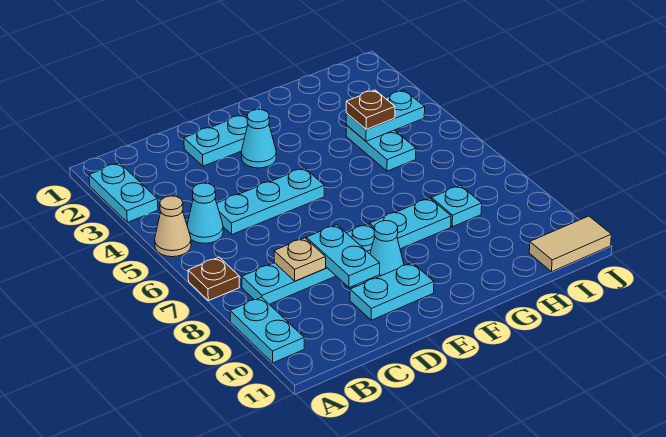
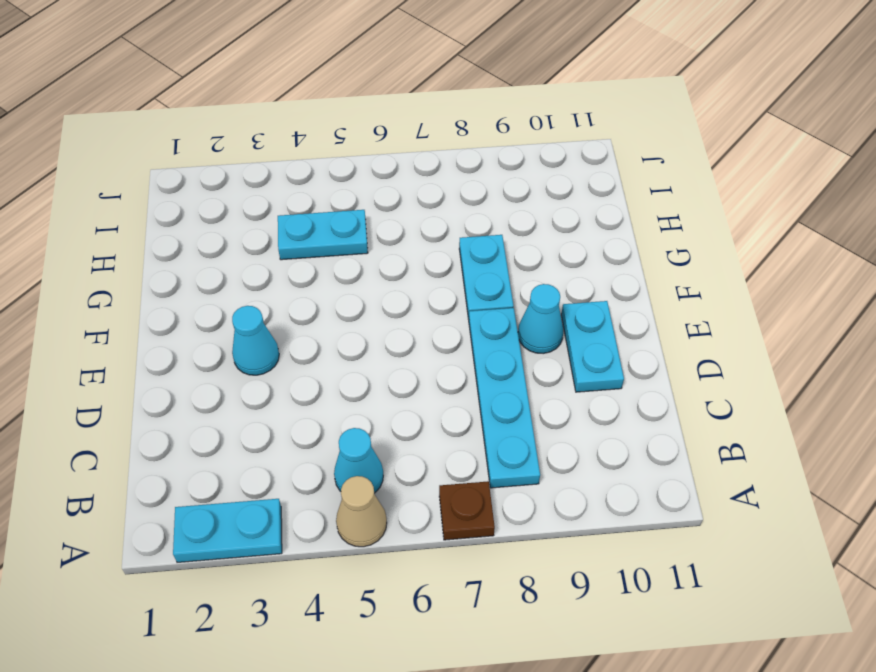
none -> cyan 1x2 plate [230,297,304,363]
none -> cyan 1x3 plate [217,168,324,234]
none -> cyan 1x2 plate [184,115,248,166]

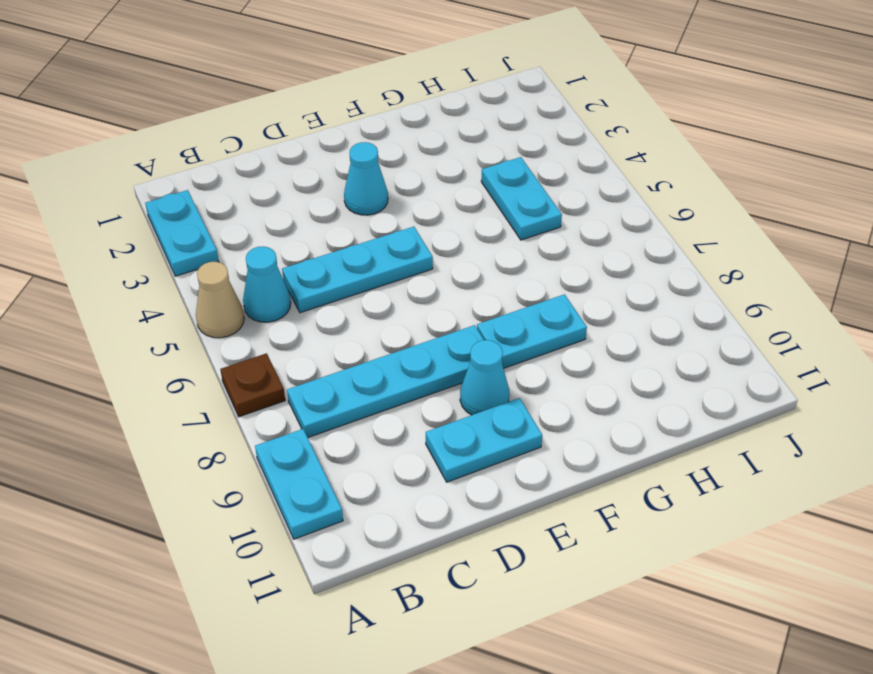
none -> cyan 1x2 plate [184,115,248,166]
none -> cyan 1x1 plate [431,185,482,227]
none -> tan 1x2 tile [529,216,611,272]

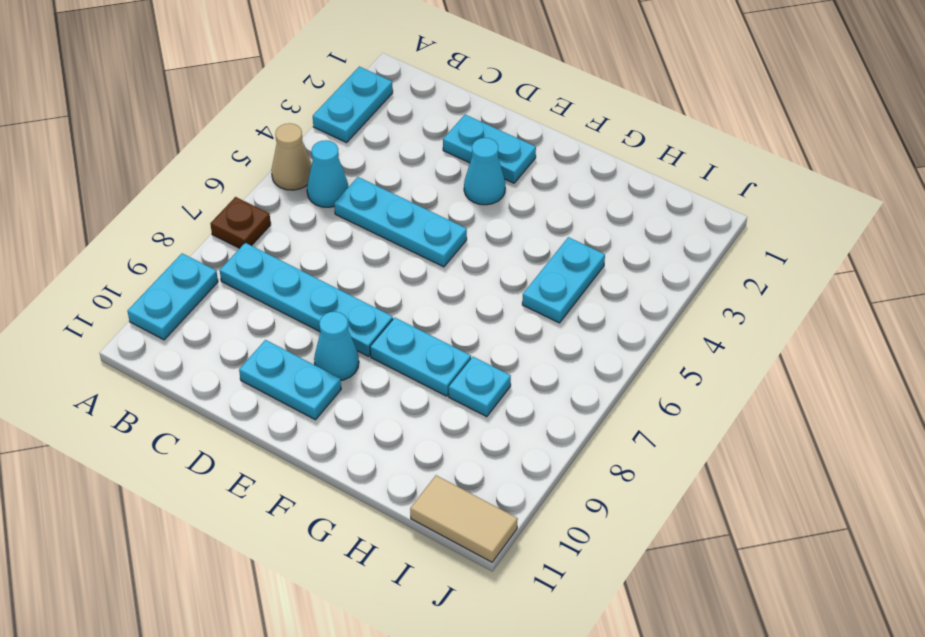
none -> tan 1x1 plate [274,238,326,281]
none -> cyan 1x2 plate [306,225,380,288]
none -> cyan 1x2 plate [346,90,425,141]

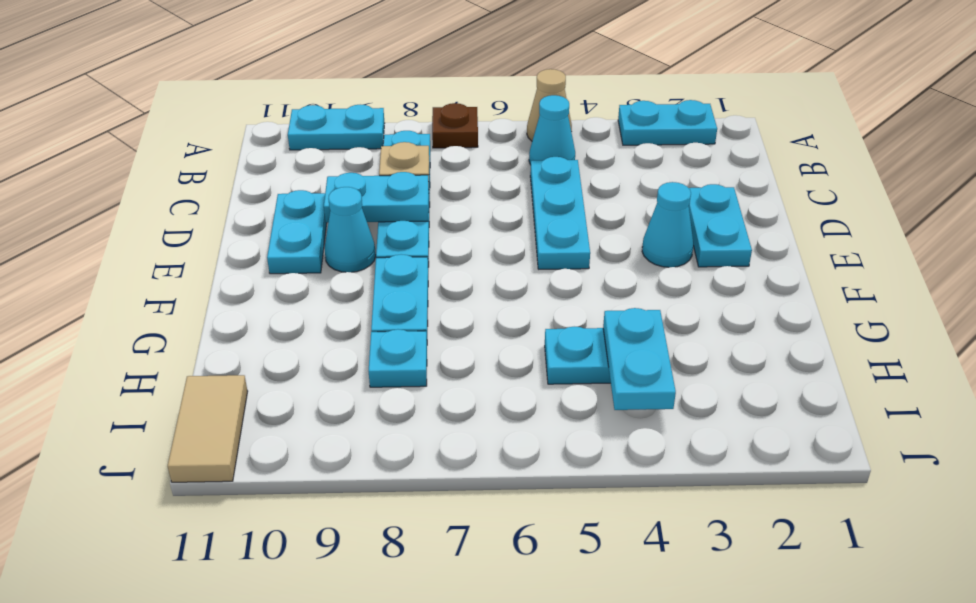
none -> brown 1x1 plate [346,90,395,129]

